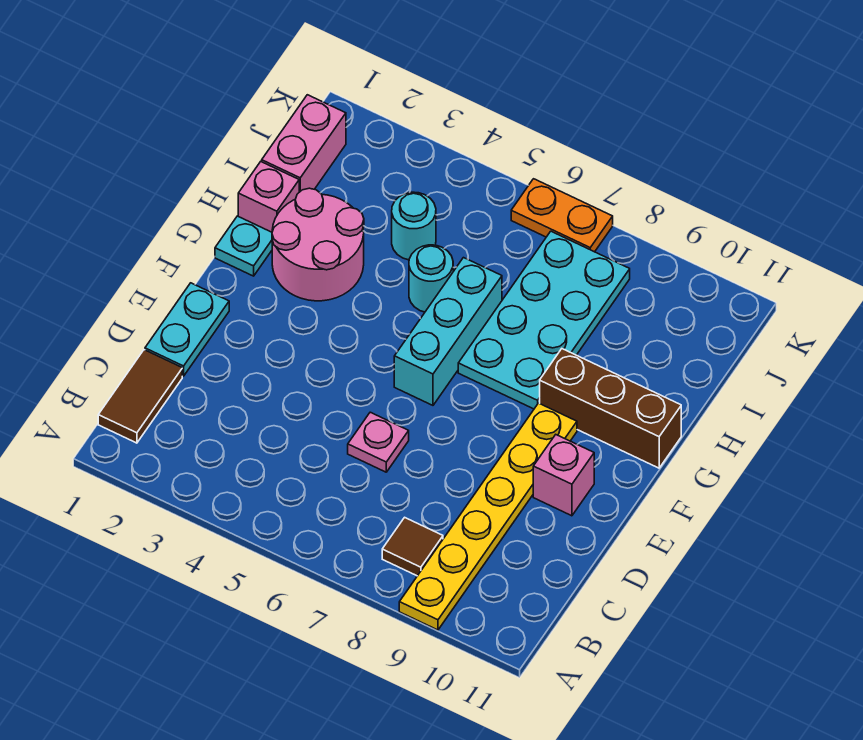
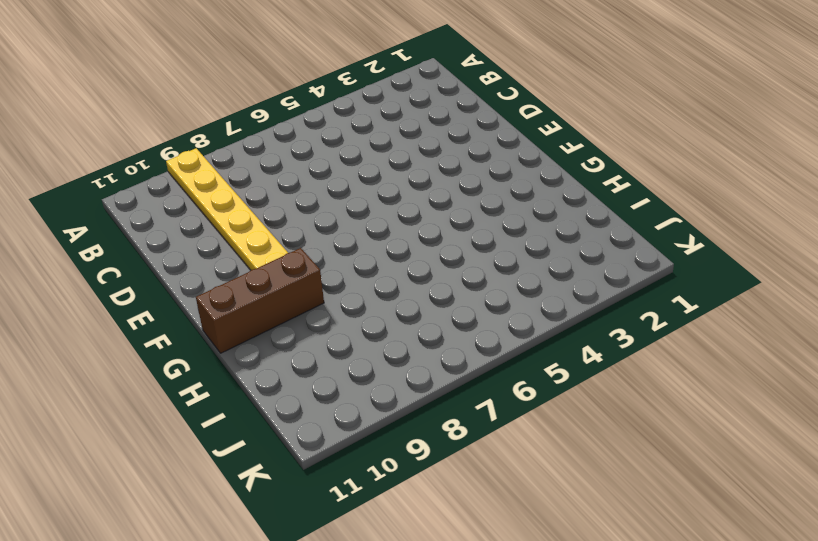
none -> brown 1x2 tile [98,350,182,443]
none -> brown 1x1 tile [382,517,443,576]
none -> cyan 1x2 plate [145,283,229,376]

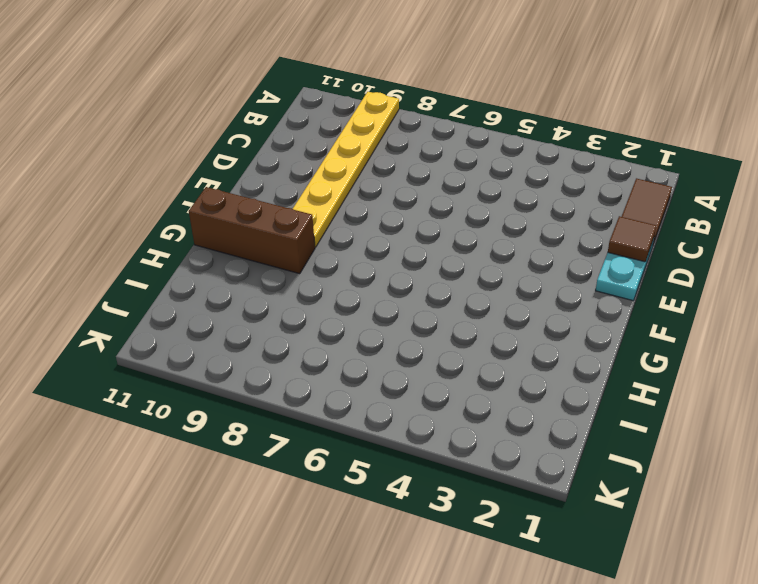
brown 1x1 tile [608,216,656,262] -> brown 1x1 tile moved to [382,517,443,576]
none -> pink 1x1 plate [348,412,409,472]
none -> pink 1x1 brick [533,435,594,516]
none -> cyan 1x3 brick [394,258,502,405]

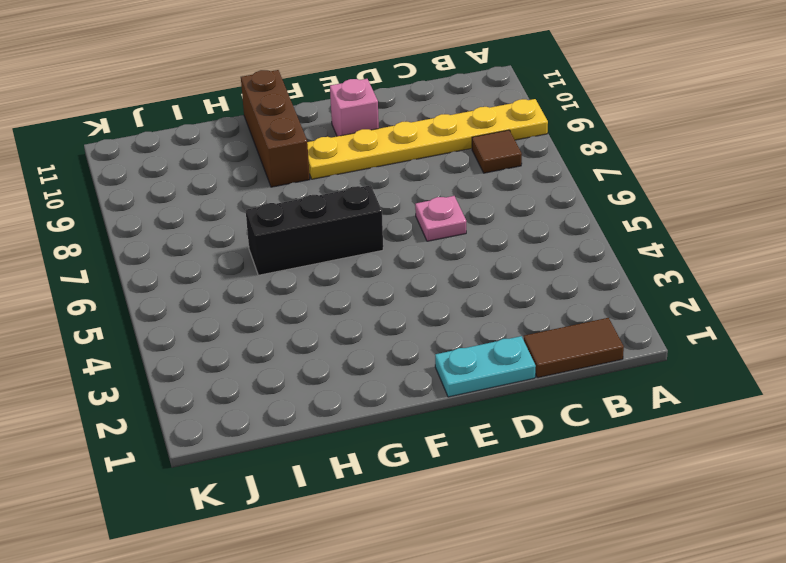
black 1x3 brick [246,185,383,275] -> cyan 1x3 brick [394,258,502,405]
none -> cyan 1x1 plate [215,216,272,276]
none -> pink 2x2 round brick [272,188,364,301]
none -> cyan 2x4 plate [458,231,630,409]

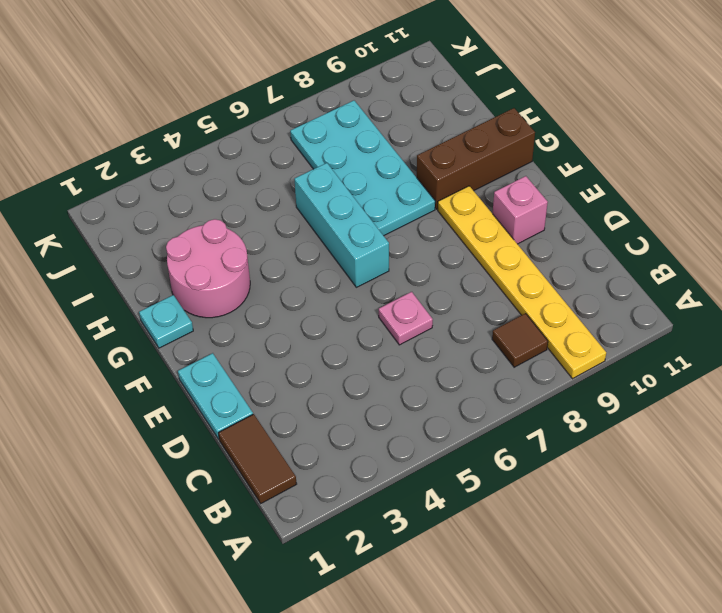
none -> pink 1x1 brick [238,162,299,232]
none -> cyan 1x1 round brick [409,245,453,312]
none -> pink 1x2 brick [262,95,346,192]

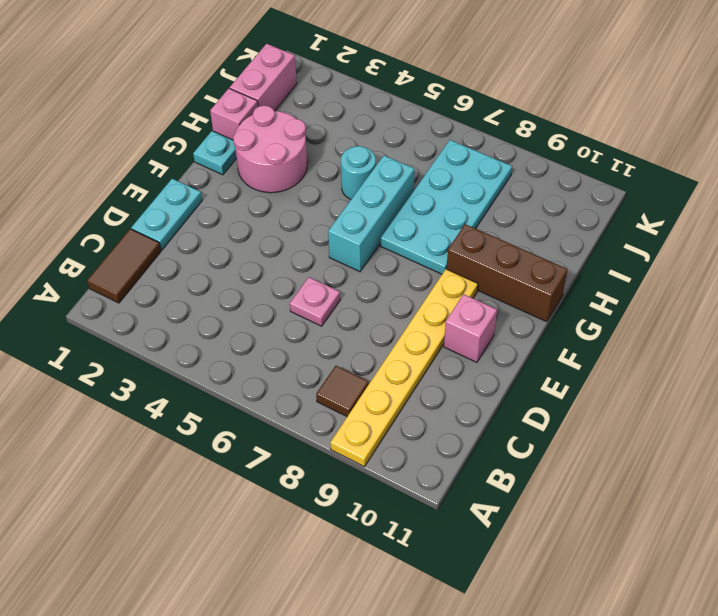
none -> cyan 1x1 round brick [392,192,436,260]
none -> orange 1x2 plate [511,179,613,252]

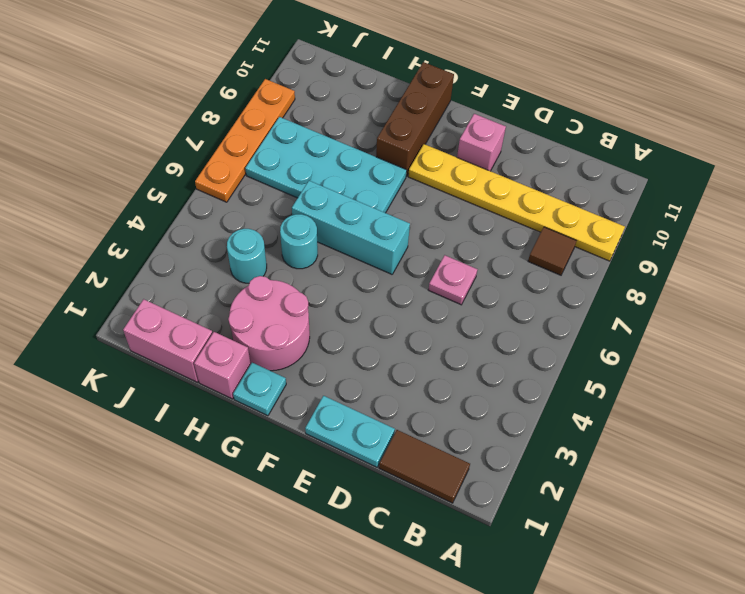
orange 1x4 plate [195,79,295,202] -> orange 1x2 plate [511,179,613,252]

